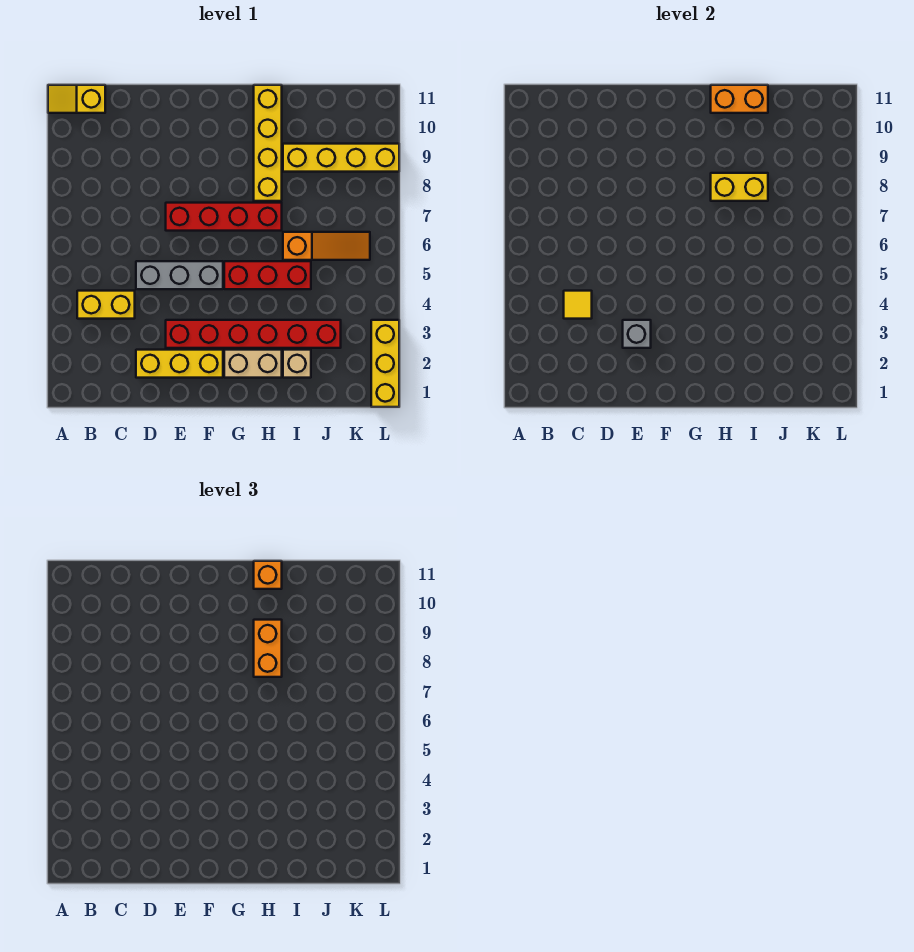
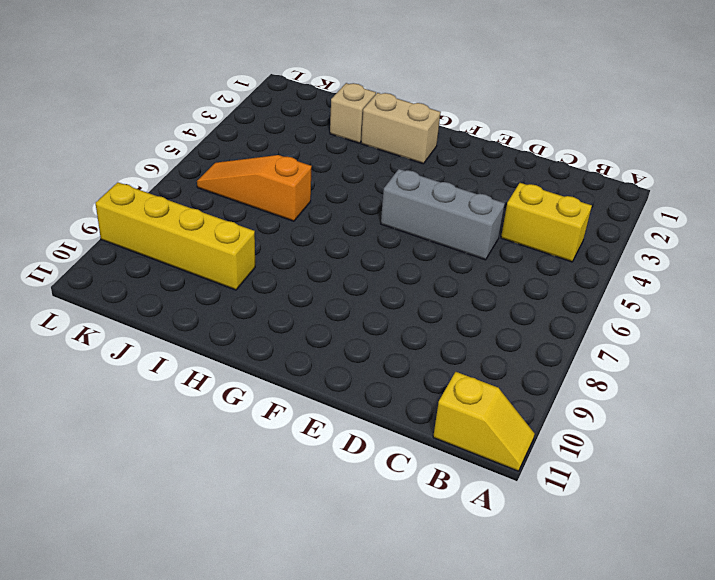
none -> yellow 1x3 brick [136,350,223,378]
none -> red 1x6 brick [166,320,341,348]
none -> red 1x4 brick [166,203,282,231]

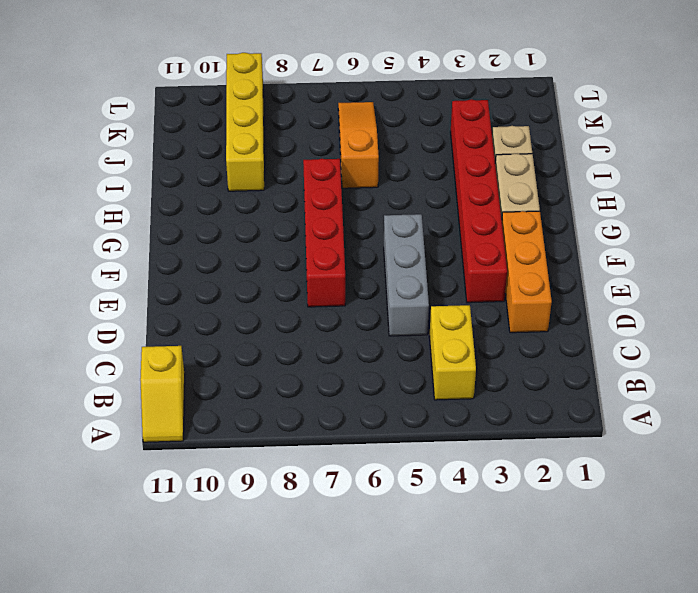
orange 1x3 brick [502,211,552,333] -> yellow 1x3 brick [136,350,223,378]
none -> red 1x3 brick [224,261,311,289]
none -> yellow 1x4 brick [254,85,282,201]
none -> yellow 1x3 brick [371,320,399,407]

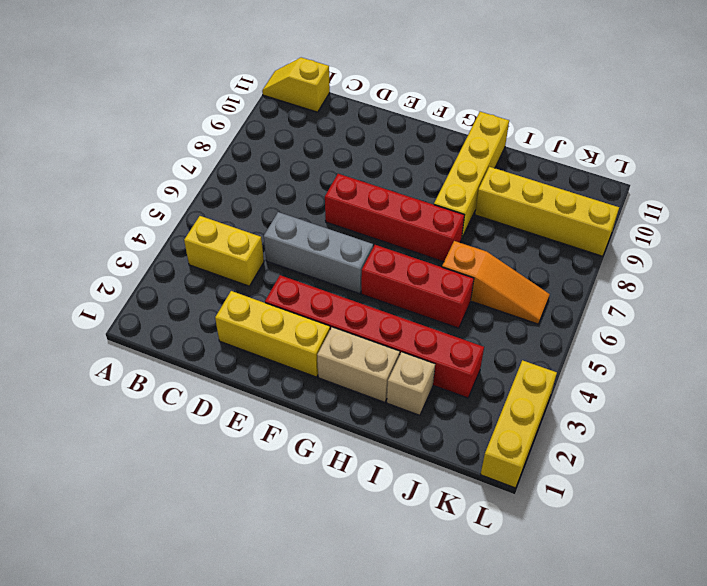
none -> yellow 1x1 tile [564,291,592,319]
none -> grey 1x1 brick [623,320,651,348]
none -> yellow 1x2 brick [711,173,768,201]

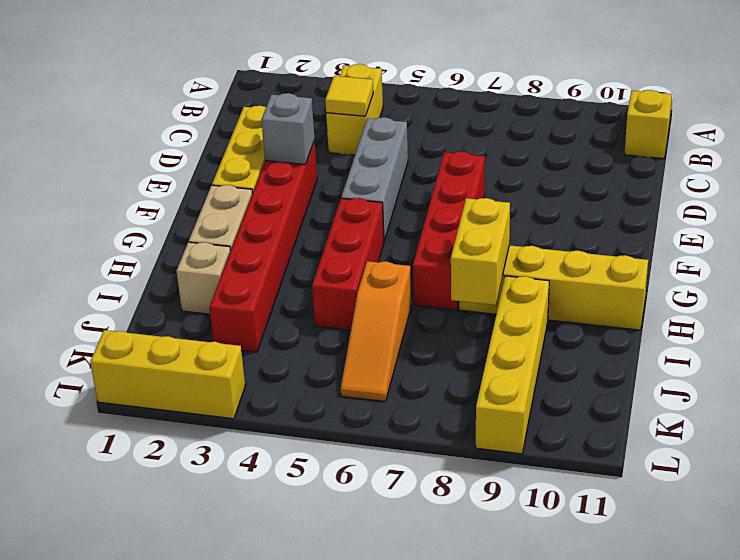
none -> orange 1x2 brick [711,85,768,113]
none -> orange 1x2 brick [254,620,282,677]
none -> orange 1x1 brick [254,561,282,589]

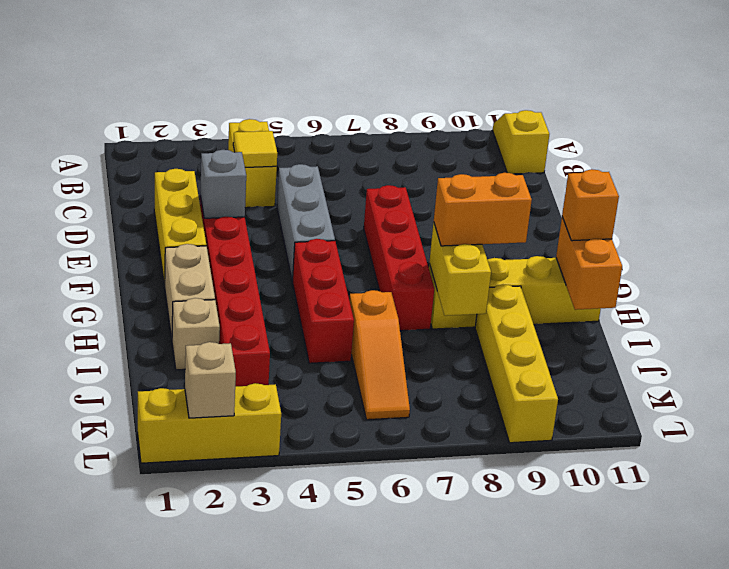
tan 1x1 brick [185,342,236,418] -> none

